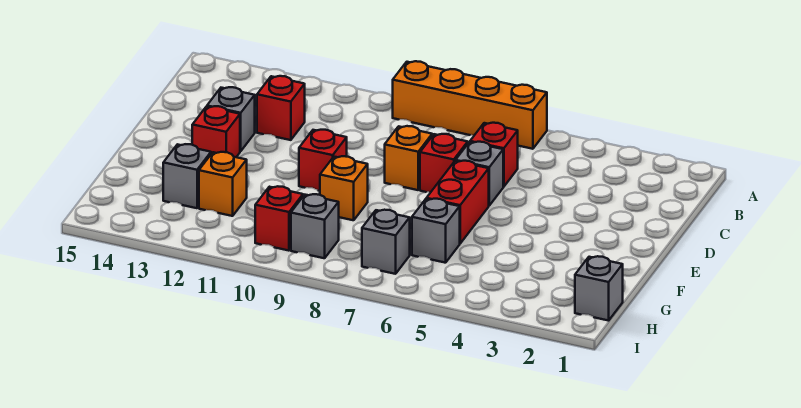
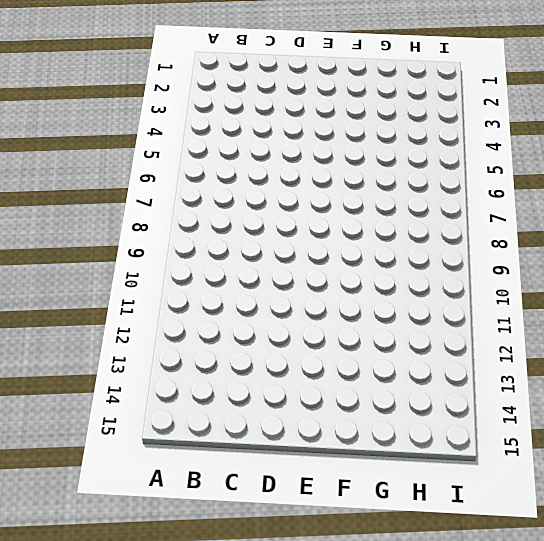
none -> orange 1x4 brick [393,61,547,149]
none -> red 1x1 brick [470,123,518,187]
none -> red 1x1 brick [257,76,305,140]

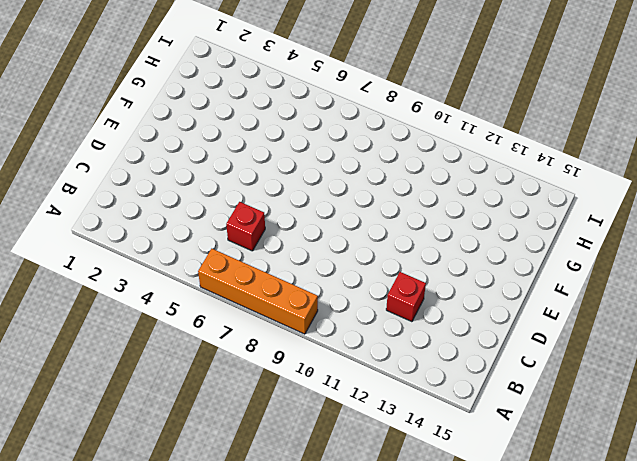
none -> grey 1x1 brick [456,142,503,205]
none -> red 1x1 brick [420,134,468,192]
none -> orange 1x1 brick [385,126,432,190]

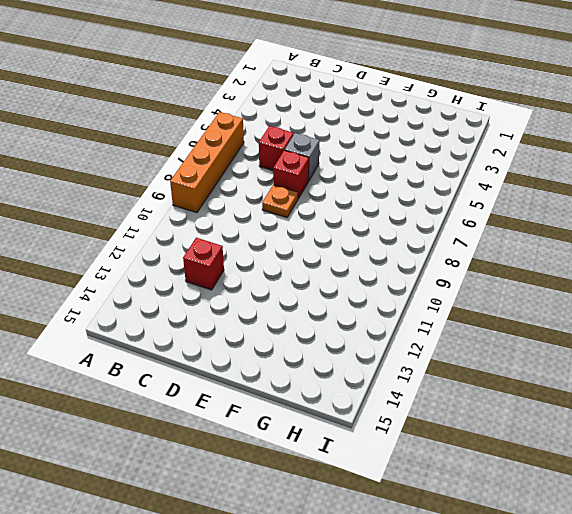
orange 1x1 plate [262,185,298,218] -> orange 1x1 brick [385,126,432,190]
none -> grey 1x1 brick [207,87,255,151]
none -> red 1x2 brick [426,161,489,243]
none -> red 1x1 brick [299,130,347,191]

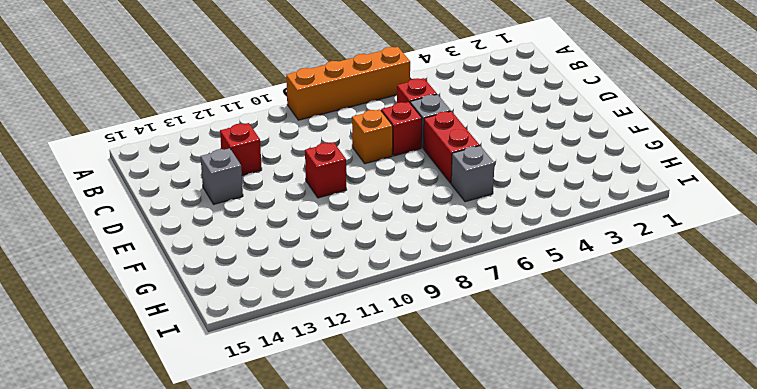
none -> red 1x1 brick [192,106,240,157]
none -> orange 1x1 brick [320,156,368,220]
none -> orange 1x1 brick [199,152,247,216]

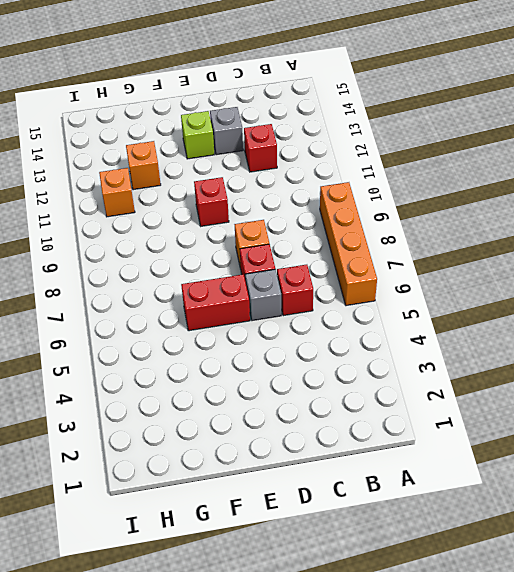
lime 1x1 brick [181,111,215,159] -> red 1x1 brick [192,106,240,157]
orange 1x1 brick [99,168,135,217] -> orange 1x1 brick moved to [320,156,368,220]
none -> grey 1x1 brick [412,199,460,263]
none -> grey 1x1 brick [163,144,211,208]
none -> grey 1x1 brick [575,256,623,321]

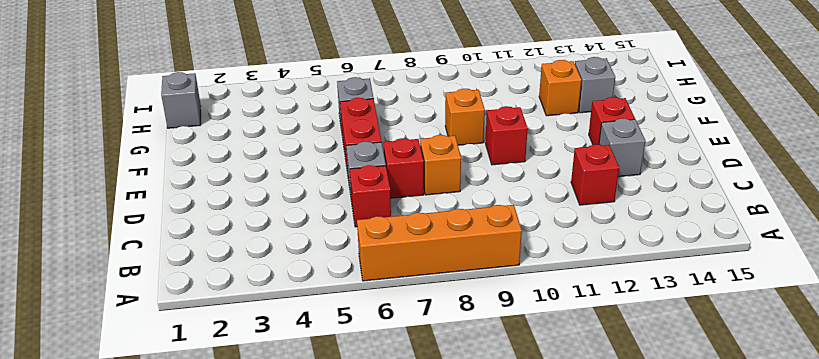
none -> grey 1x1 brick [362,210,410,274]
none -> grey 1x1 brick [291,194,339,258]
none -> red 1x1 brick [255,186,303,251]

